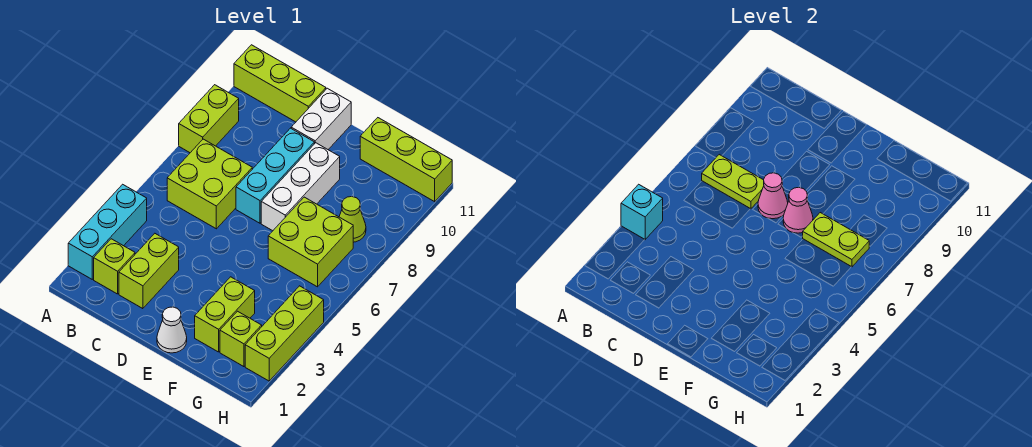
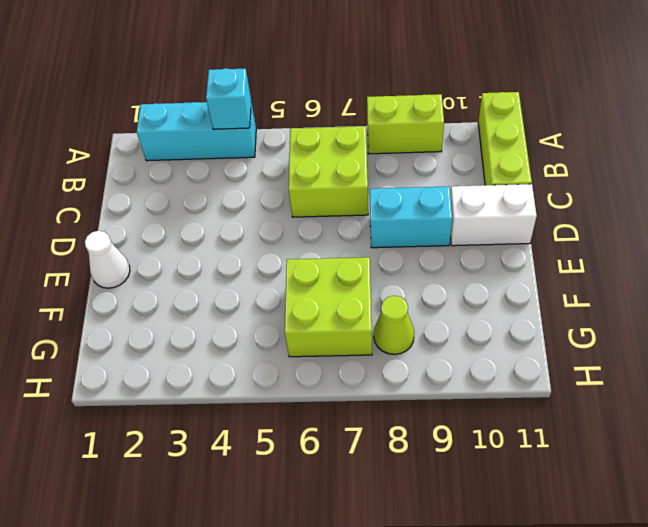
cyan 1x2 brick [370,186,452,248] -> cyan 1x3 brick [236,128,314,223]
none -> lime 1x1 brick [94,239,135,294]
none -> lime 1x2 brick [119,234,179,309]
none -> white 1x3 brick [261,143,340,231]

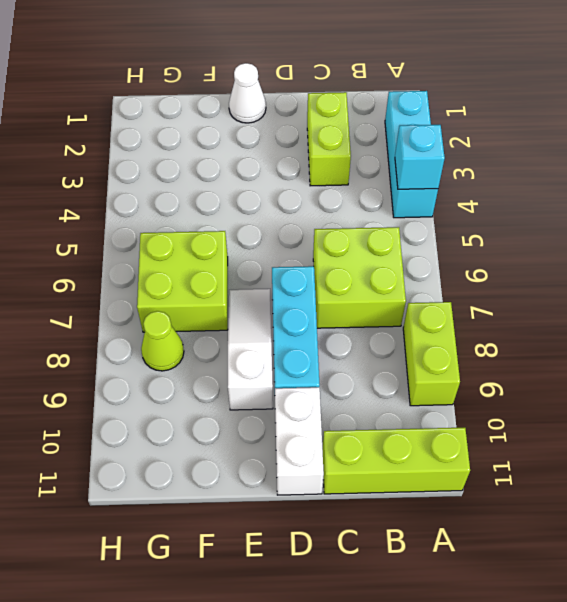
white 1x3 slope [228,289,273,410] -> white 1x3 brick [261,143,340,231]
none -> lime 1x1 brick [94,239,135,294]
none -> lime 1x2 brick [195,277,255,352]
none -> lime 1x3 brick [360,118,452,202]

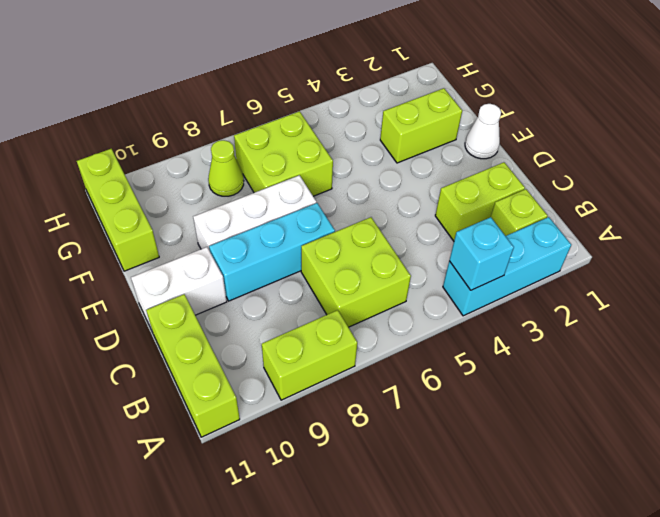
none -> lime 1x1 brick [220,311,262,367]
none -> lime 1x3 brick [245,286,324,381]
none -> lime 1x2 plate [702,155,764,209]

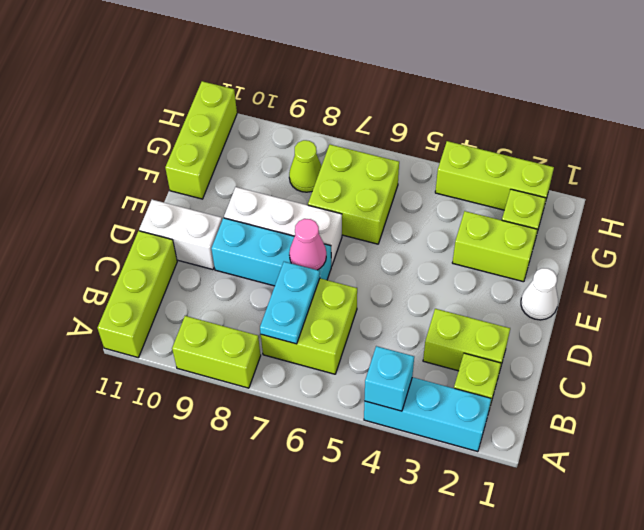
cyan 1x2 plate [260,262,320,344] -> lime 1x2 plate [702,155,764,209]
none -> pink 1x1 cone [783,188,813,233]
none -> lime 1x2 plate [803,213,869,267]

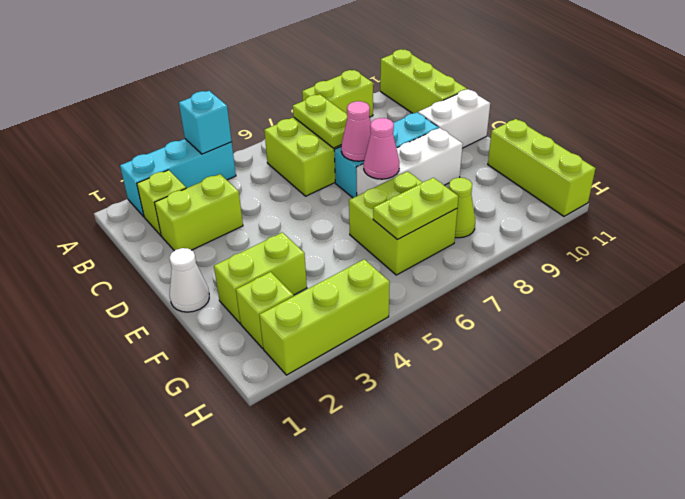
lime 1x2 plate [373,178,459,239] -> lime 1x2 plate turned to [803,213,869,267]

